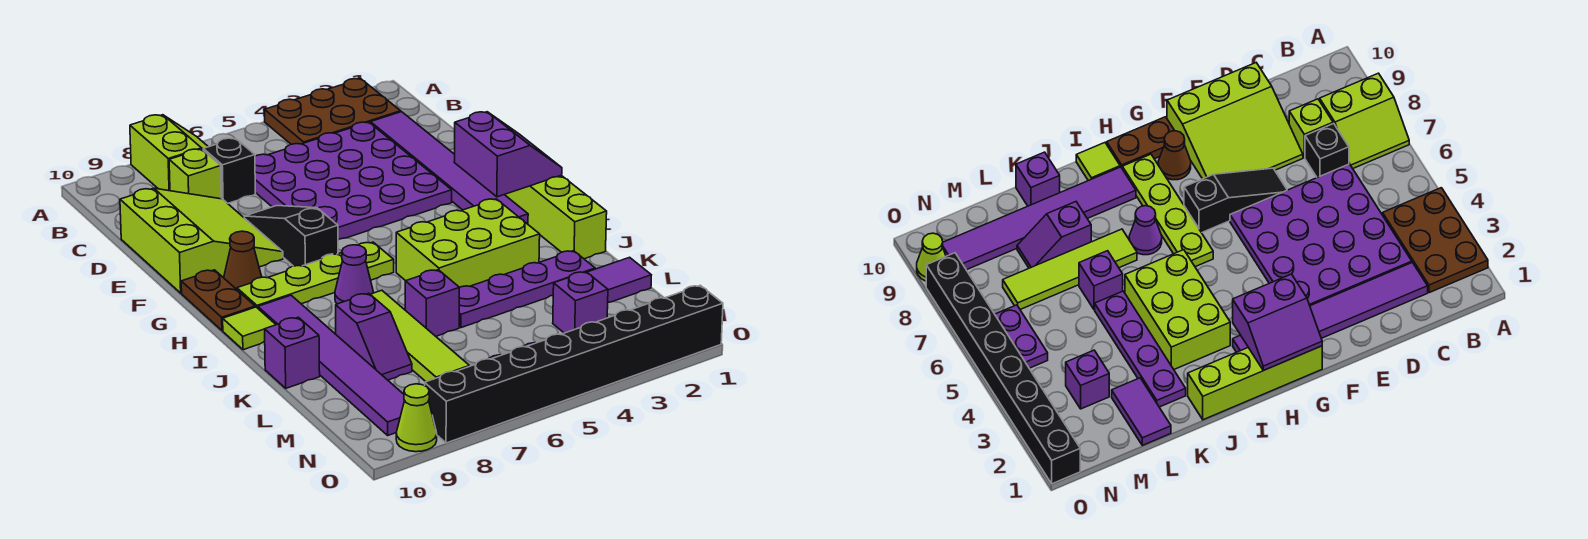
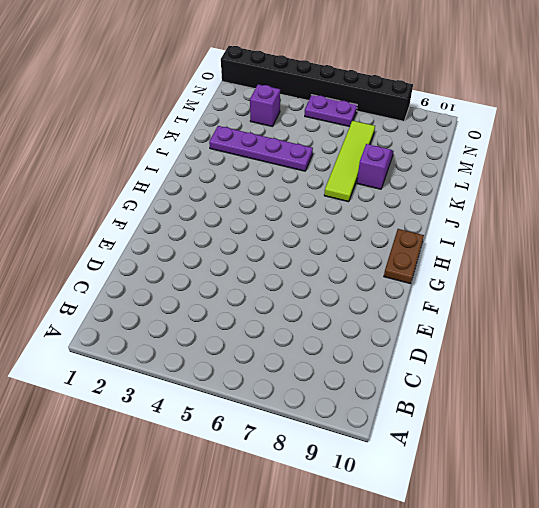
none -> brown 2x3 plate [264,79,401,144]
none -> lime 2x2 slope [130,115,208,191]
none -> purple 1x6 tile [371,112,528,224]

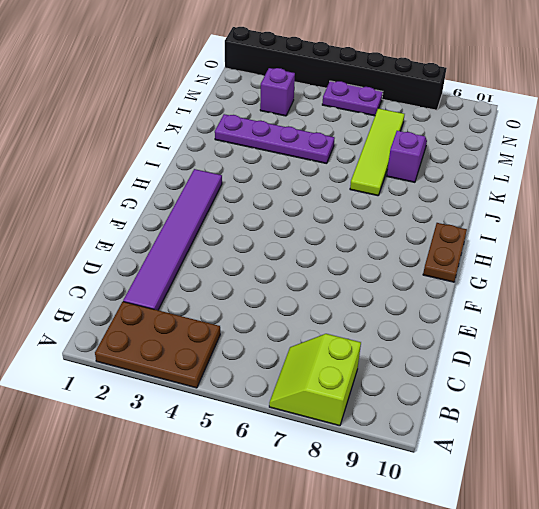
none -> purple 4x4 plate [255,122,452,240]
none -> black 1x1 brick [203,138,255,203]
none -> lime 1x1 brick [169,149,222,199]

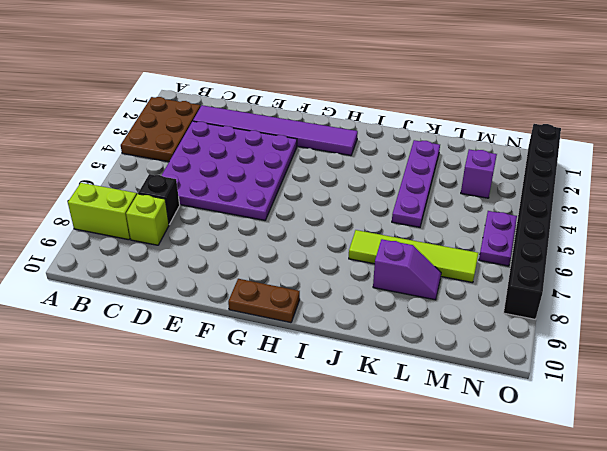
none -> lime 3x3 slope [120,188,283,293]
none -> black 1x3 slope [244,206,338,266]
none -> lime 1x4 brick [505,175,607,259]

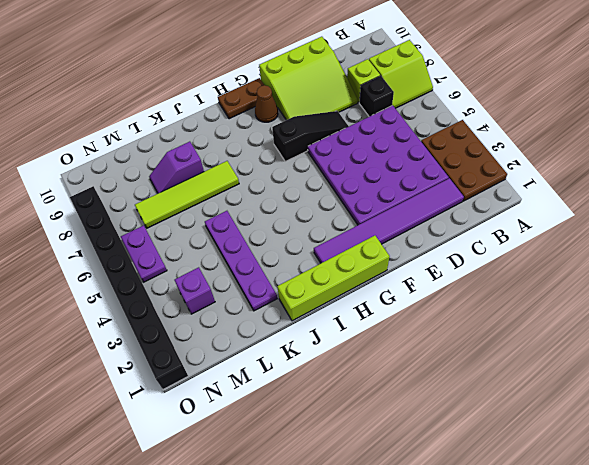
none -> lime 1x4 plate [237,242,394,308]
none -> lime 2x3 brick [396,199,540,287]
none -> purple 1x1 cone [335,245,373,304]

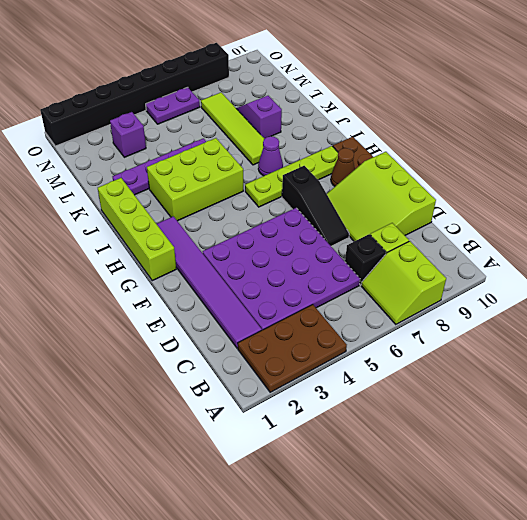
none -> purple 1x6 tile [258,295,405,435]
none -> lime 1x1 tile [223,307,276,350]
none -> purple 1x1 brick [405,270,459,336]

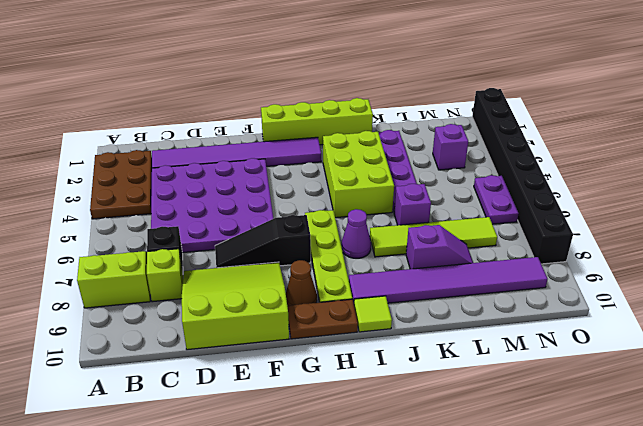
none -> purple 1x1 brick [265,317,320,388]
none -> purple 1x2 tile [587,257,651,302]
none -> lime 1x1 cone [396,384,437,452]

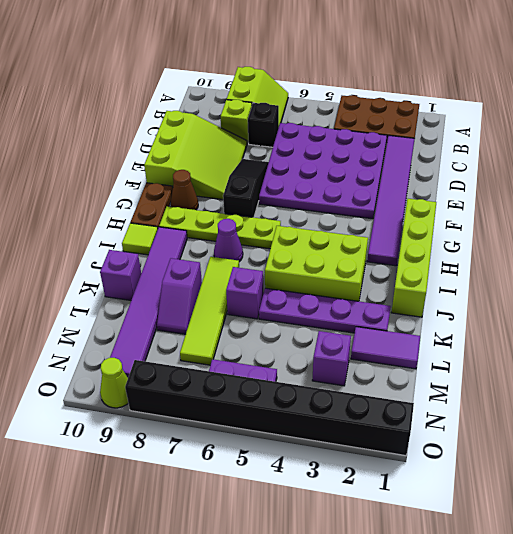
none -> purple 2x2 slope [454,112,562,197]

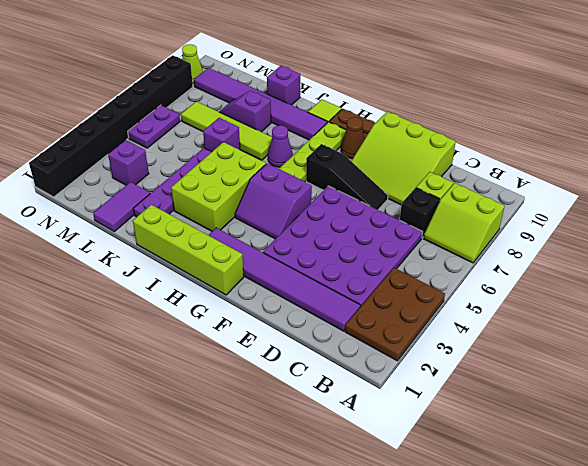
purple 2x2 slope [235,163,312,239] -> purple 2x2 slope moved to [454,112,562,197]

